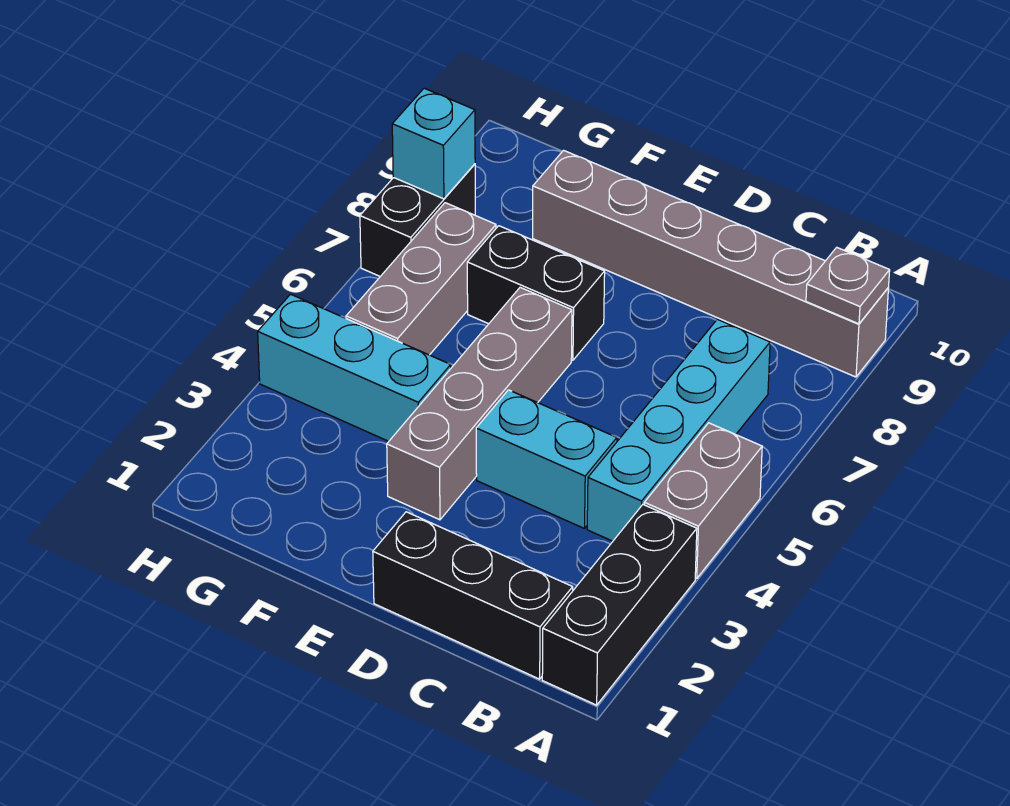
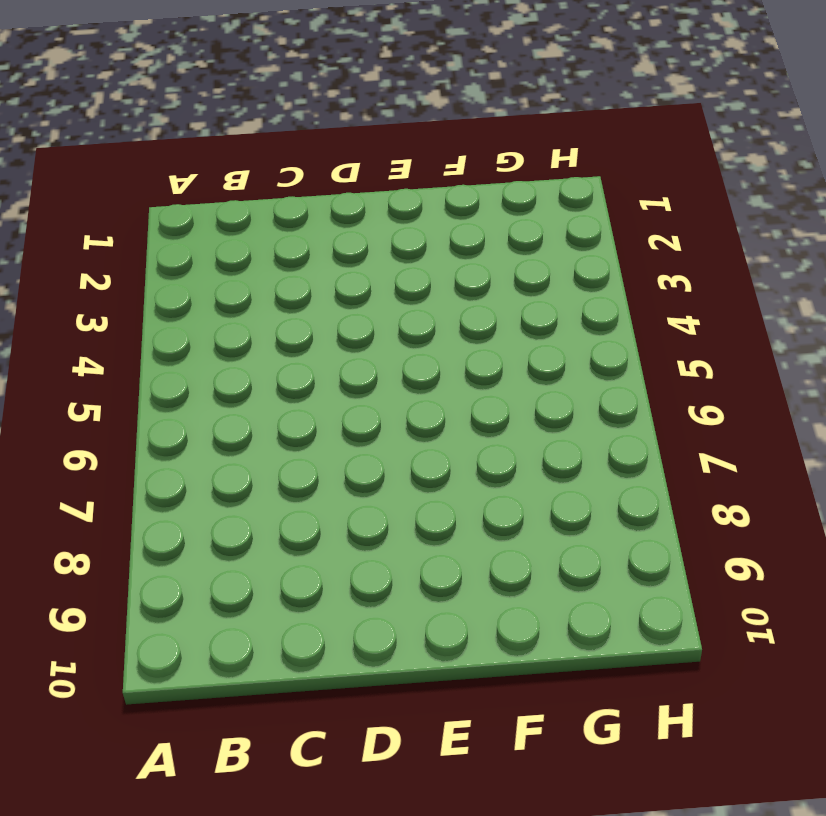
none -> black 1x3 brick [542,505,697,705]
none -> grey 1x2 brick [644,423,762,578]
none -> grey 1x6 brick [533,150,888,377]

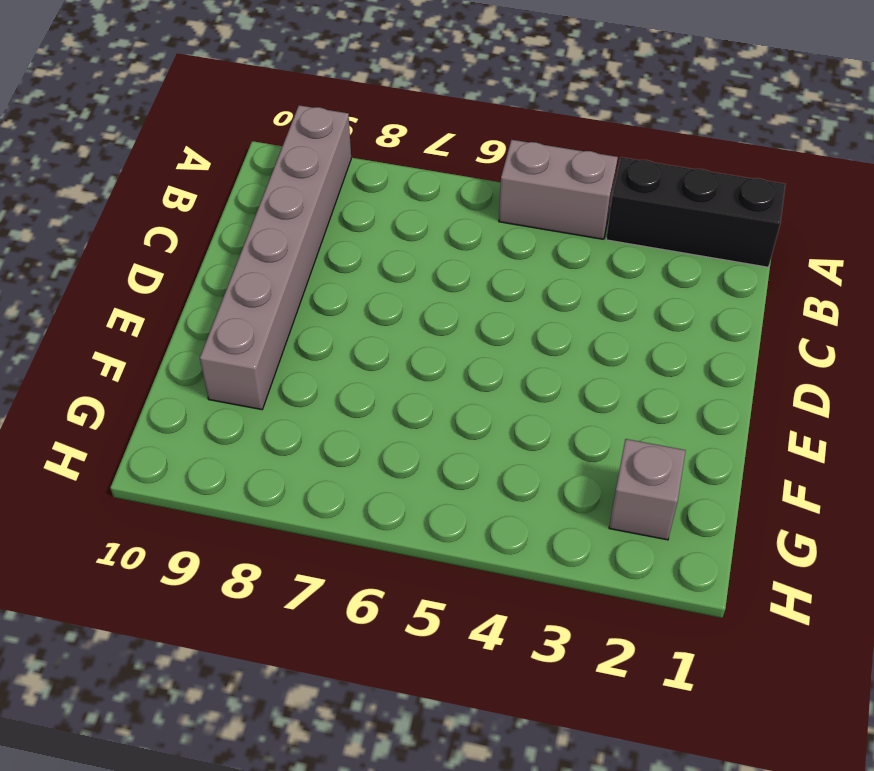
grey 1x1 brick [609,439,686,540] -> none
none -> black 1x3 brick [373,512,573,679]
none -> cyan 1x4 brick [587,319,770,541]
none -> cyan 1x2 brick [476,390,617,529]

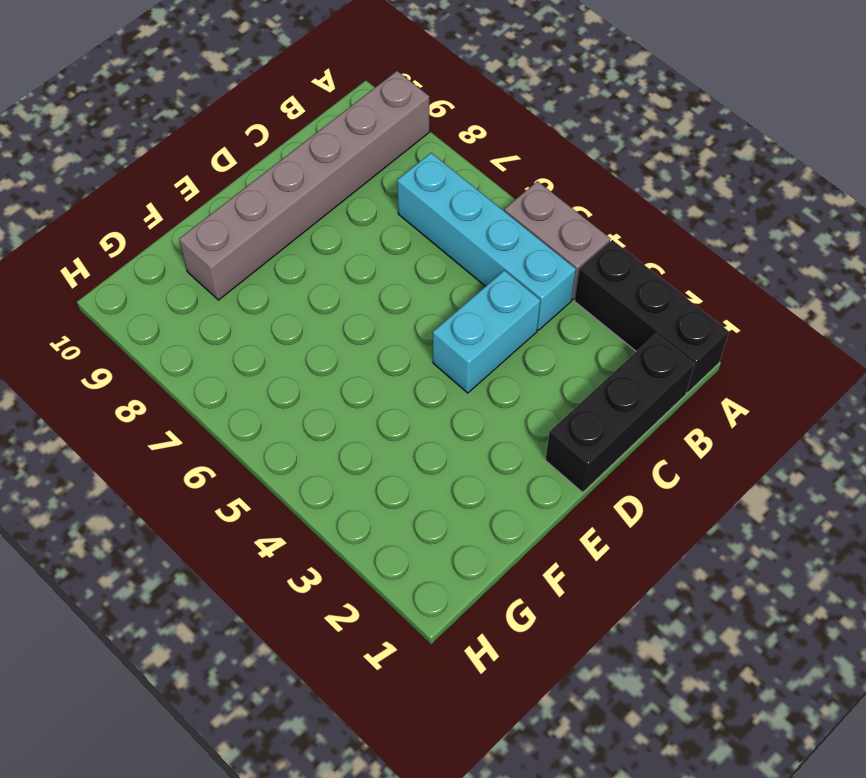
none -> grey 1x4 brick [387,287,572,520]
none -> black 1x2 brick [467,226,605,360]
none -> cyan 1x3 brick [258,294,451,441]

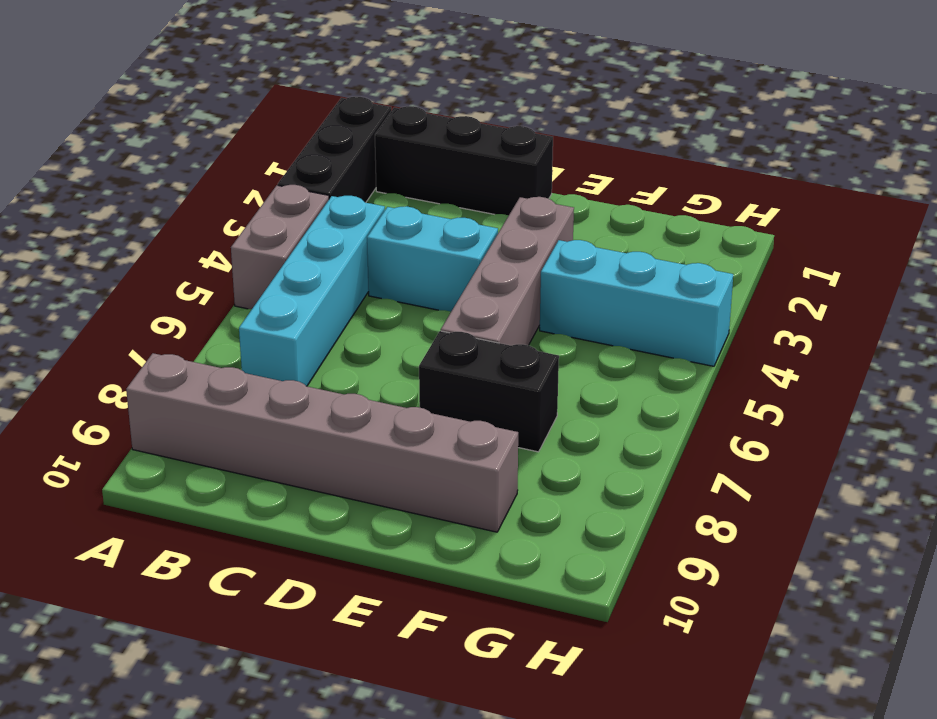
none -> grey 1x3 brick [346,203,496,355]
none -> black 1x2 brick [360,164,475,276]
none -> grey 1x1 plate [806,247,890,324]

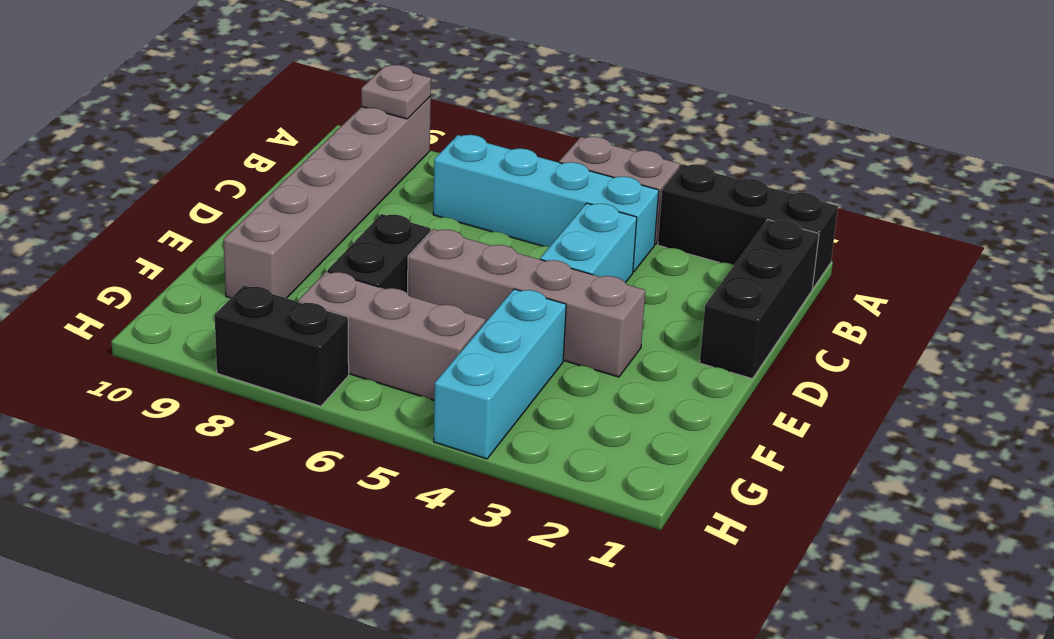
none -> cyan 1x1 brick [392,88,475,199]

